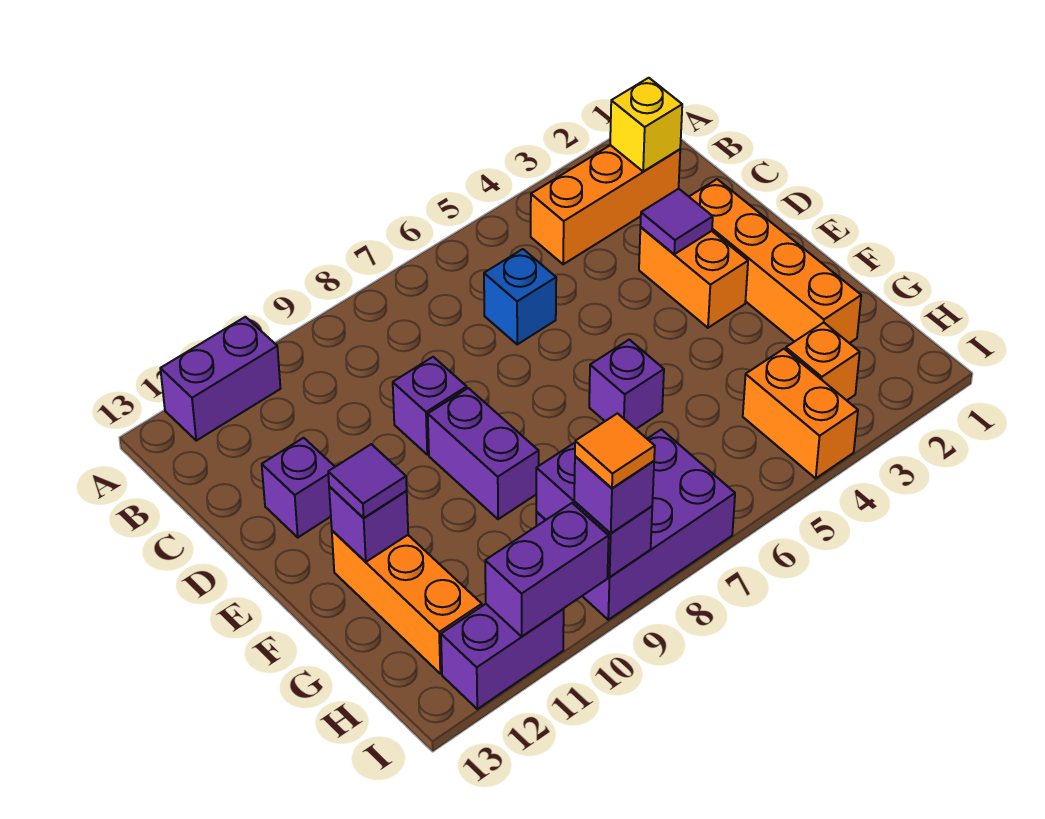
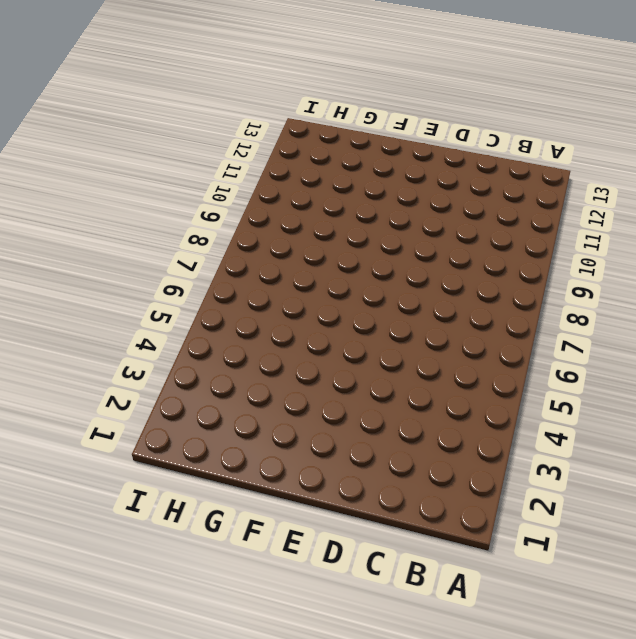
none -> purple 1x2 brick [160,317,281,441]
none -> orange 1x3 brick [531,145,680,264]
none -> blue 1x1 brick [484,249,556,344]

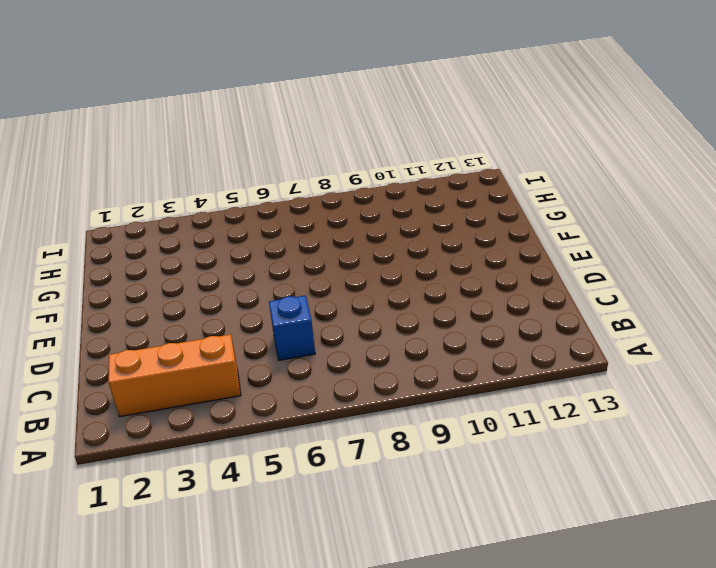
none -> purple 1x2 brick [160,317,281,441]
none -> orange 1x4 brick [689,179,861,343]
none -> orange 1x2 brick [639,227,748,328]

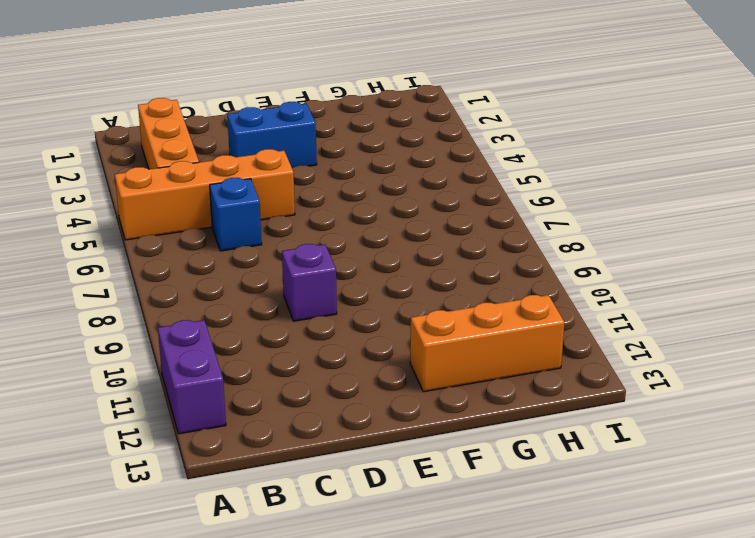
orange 1x4 brick [115,149,295,240] -> orange 1x4 brick moved to [689,179,861,343]
blue 1x2 brick [227,102,317,168] -> orange 1x2 brick [639,227,748,328]
none -> purple 1x1 brick [262,438,335,537]
none -> purple 1x2 brick [428,388,539,519]
none -> purple 1x1 brick [589,340,664,429]

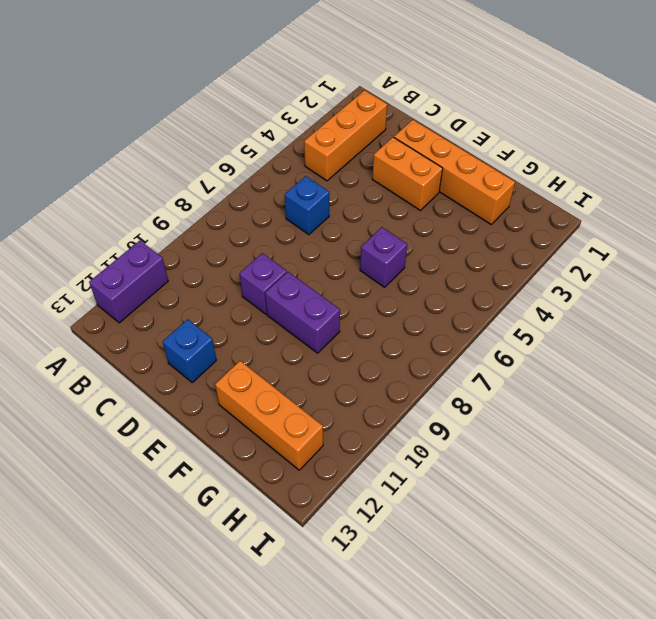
blue 1x1 brick [163,319,216,382] -> purple 1x1 brick [262,438,335,537]
none -> orange 1x1 brick [786,323,860,400]
none -> orange 1x2 brick [743,349,858,478]
none -> purple 2x3 brick [536,429,735,620]

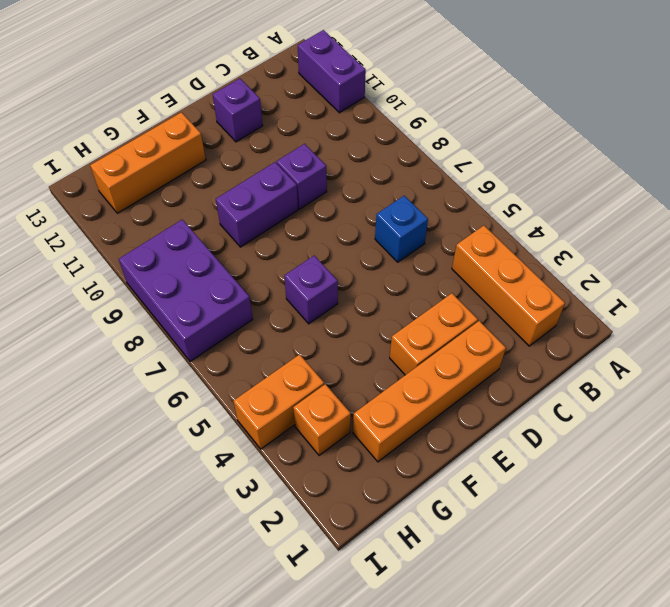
none -> purple 1x2 brick [441,604,564,709]
none -> yellow 1x1 brick [610,78,682,172]
none -> purple 1x1 tile [640,189,713,254]

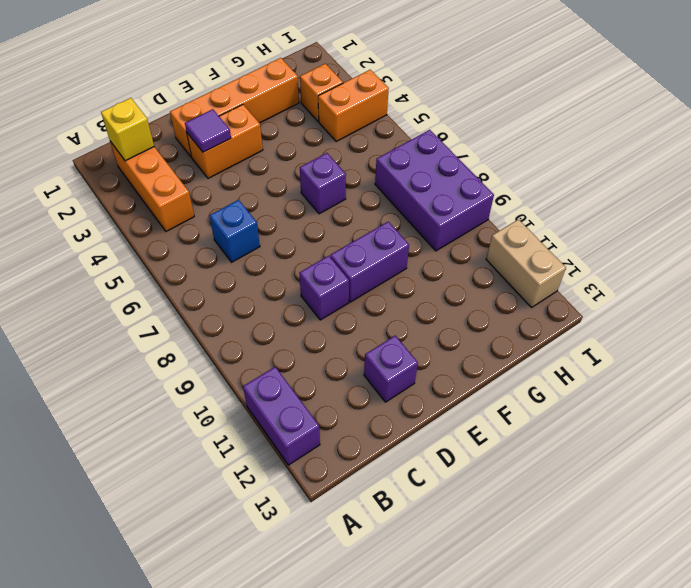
tan 1x2 brick [486,219,566,307] -> purple 1x2 brick [441,604,564,709]
none -> orange 1x3 brick [332,531,482,674]
none -> purple 1x1 brick [329,487,408,562]
none -> purple 1x2 brick [536,443,652,577]

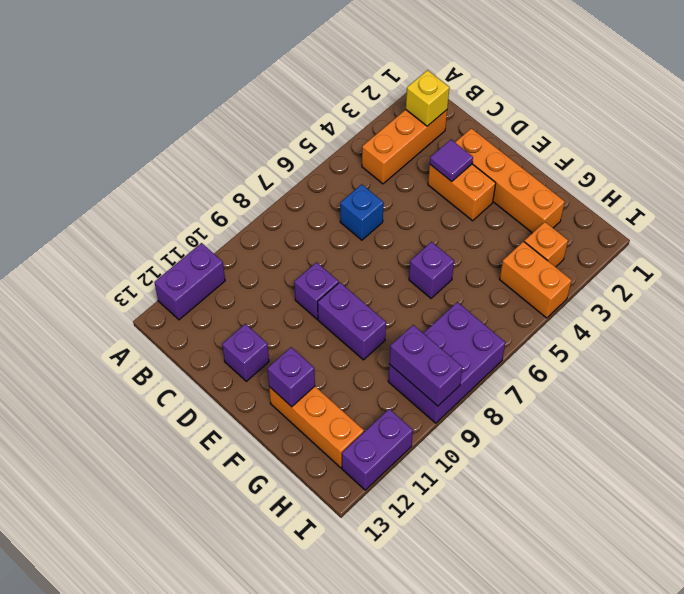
none -> purple 1x2 brick [485,503,609,636]
none -> purple 1x1 tile [328,444,407,518]
none -> purple 1x1 brick [574,456,654,533]

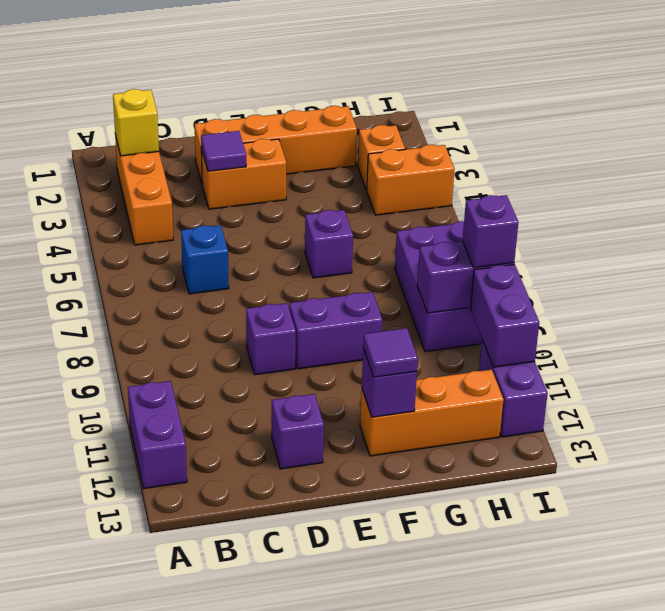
none -> orange 1x1 tile [575,413,655,488]

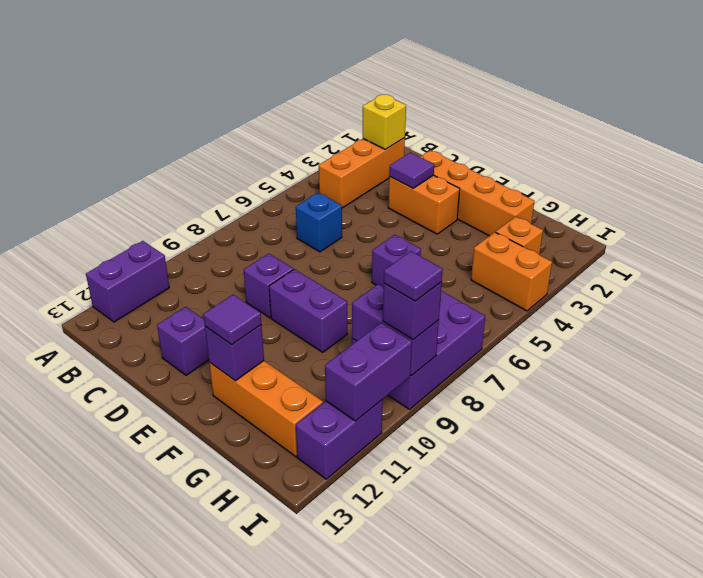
purple 1x1 tile [384,251,443,301] -> orange 1x1 tile [575,413,655,488]

